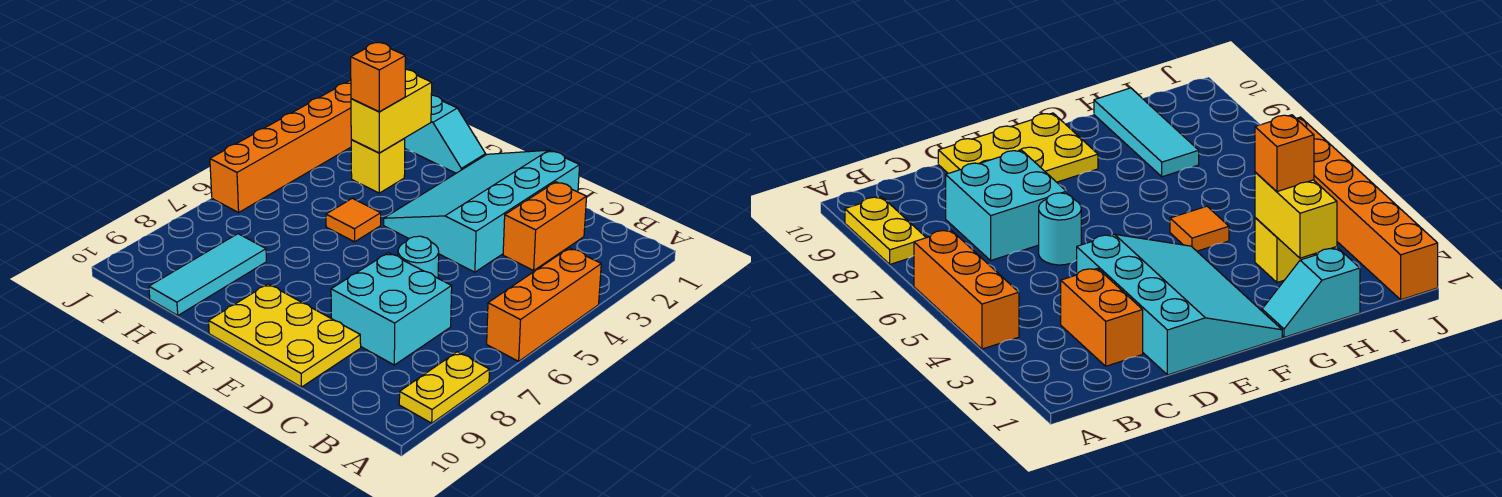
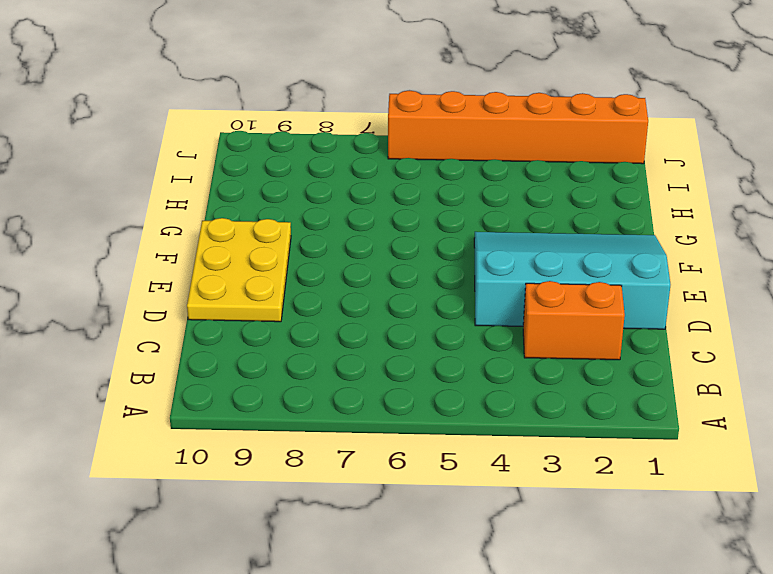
none -> orange 1x3 brick [487,248,601,361]
none -> yellow 1x2 plate [399,352,489,423]
none -> cyan 2x2 brick [331,253,452,365]

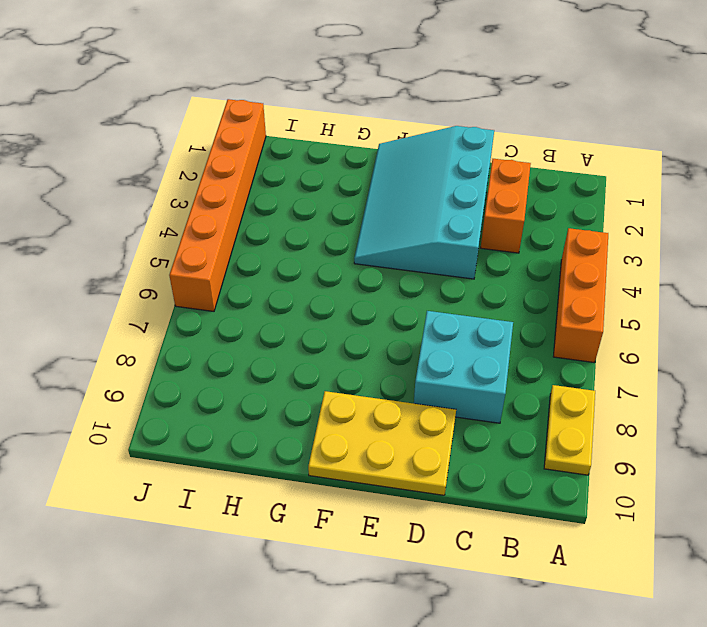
none -> cyan 1x1 round brick [398,236,439,278]
none -> cyan 1x2 slope [404,95,486,173]
none -> orange 1x1 tile [326,198,381,242]

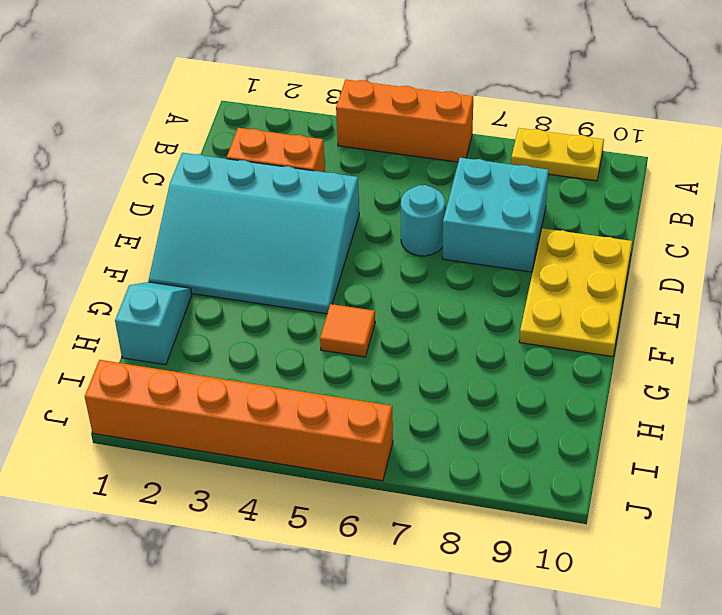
none -> yellow 1x1 brick [351,139,405,193]
none -> cyan 1x3 tile [149,234,266,315]
none -> yellow 1x2 brick [351,70,432,153]

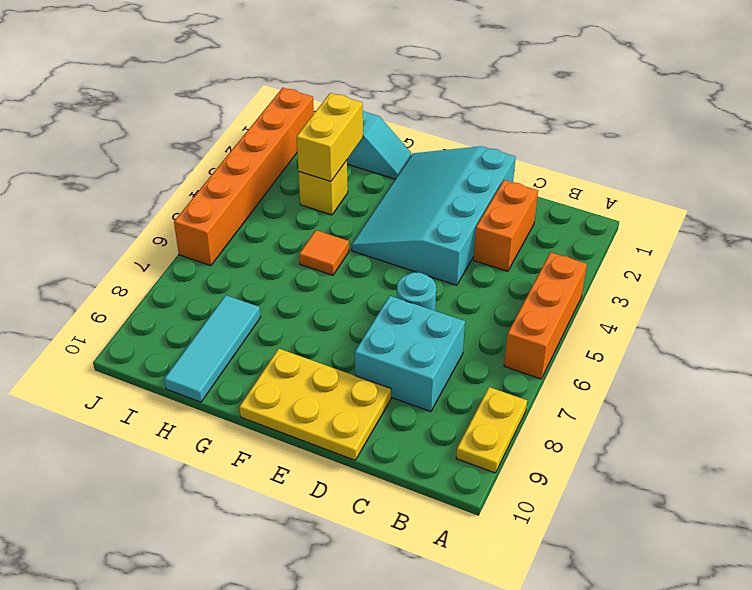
none -> orange 1x1 brick [351,43,406,112]

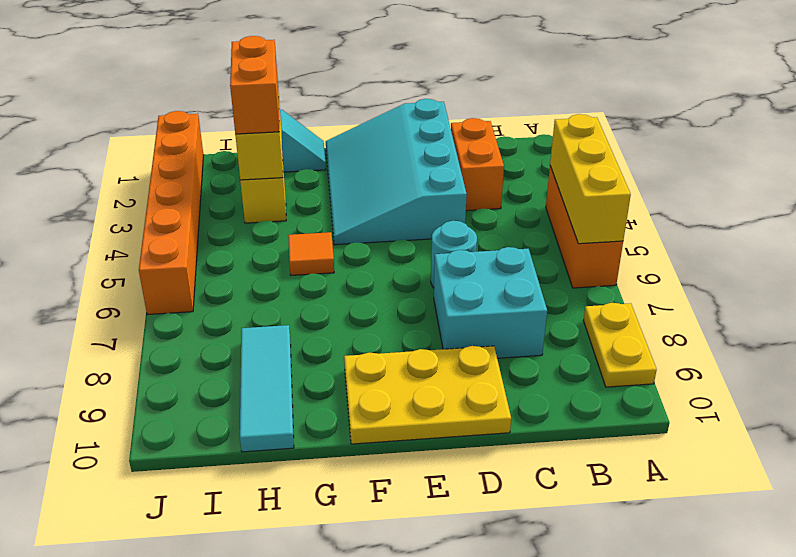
yellow 1x3 brick [550,114,631,244] -> none
orange 1x2 brick [230,36,279,134] -> orange 1x1 brick [351,43,406,112]

